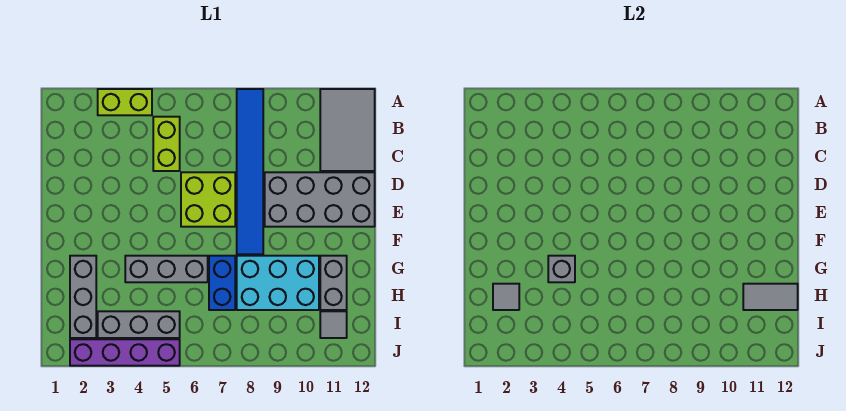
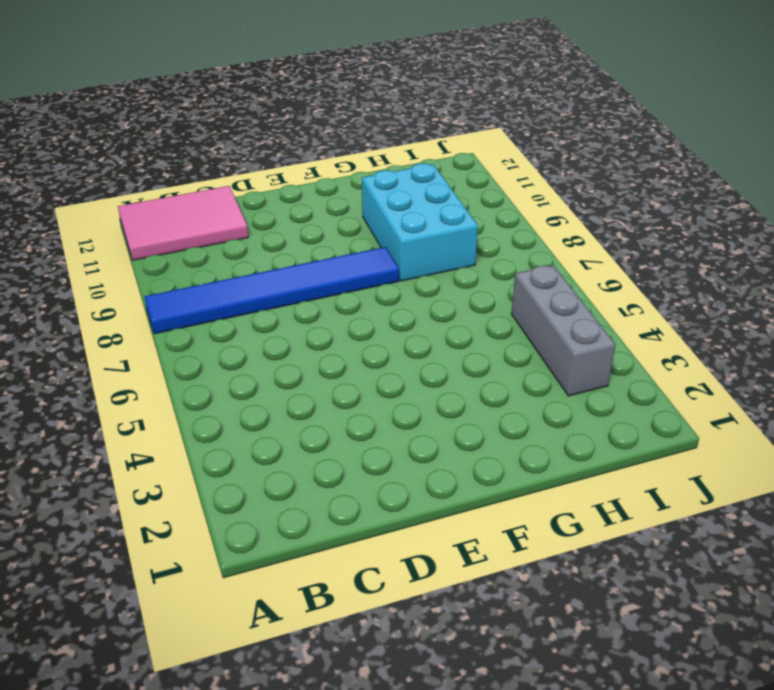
pink 2x3 tile [118,186,248,260] -> grey 2x3 tile [320,89,375,171]
none -> lime 1x2 brick [98,89,152,115]
none -> lime 1x2 brick [153,117,180,171]
none -> lime 2x2 brick [181,172,235,227]

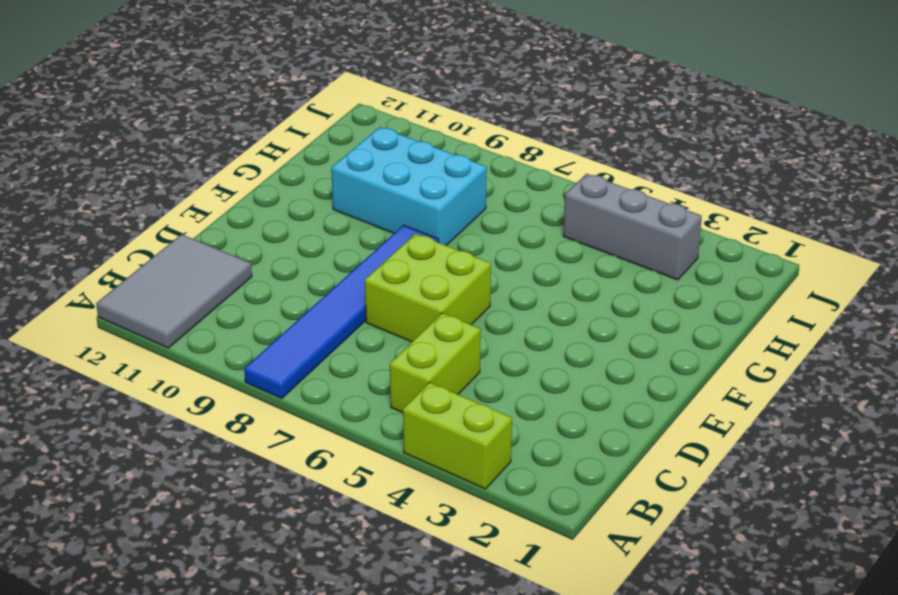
none -> grey 2x4 brick [265,172,375,227]
none -> grey 1x3 brick [70,256,96,338]
none -> grey 1x3 brick [125,256,208,282]

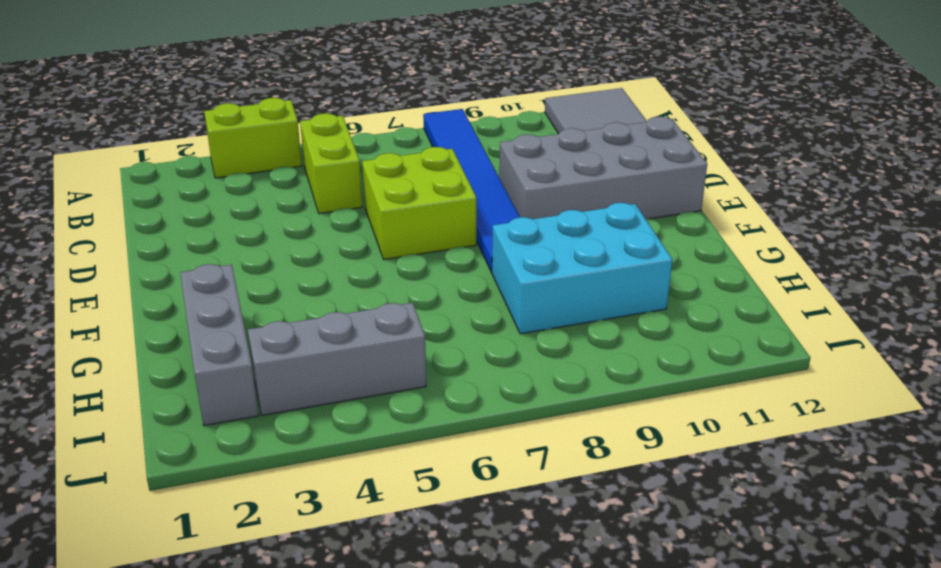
none -> grey 1x3 brick [125,256,208,282]
none -> blue 1x2 brick [209,256,235,310]
none -> grey 1x2 brick [320,256,347,310]

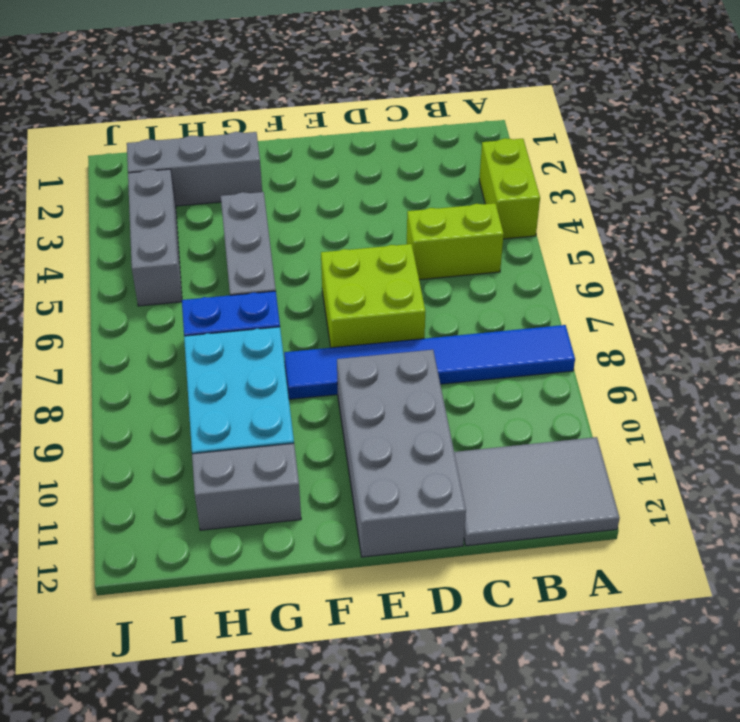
none -> grey 1x1 tile [320,311,347,338]
none -> purple 1x4 brick [70,339,180,366]
none -> grey 1x1 brick [548,256,575,282]

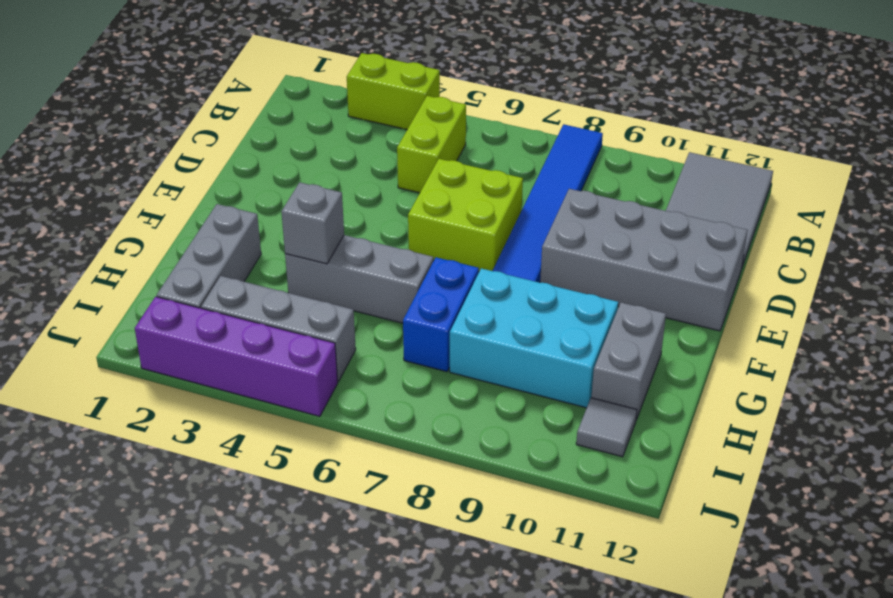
none -> grey 1x1 tile [493,284,519,310]
none -> grey 1x2 tile [743,284,798,310]

